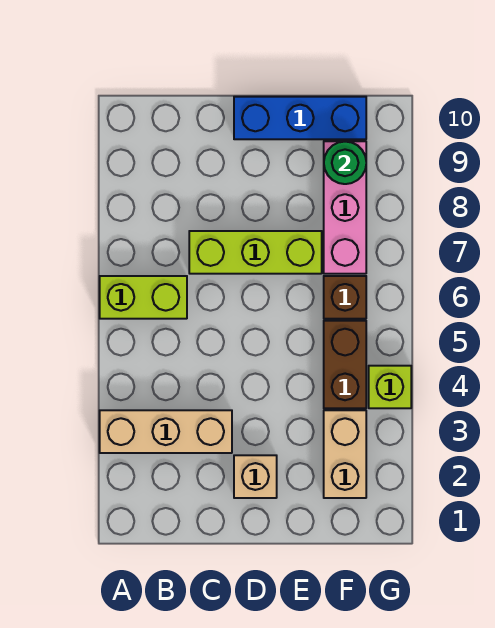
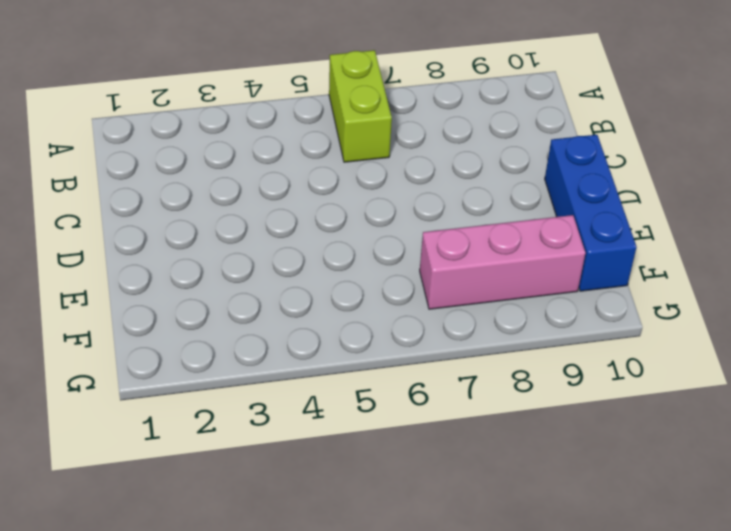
none -> tan 1x3 brick [100,410,232,453]
none -> lime 1x3 brick [189,231,322,274]

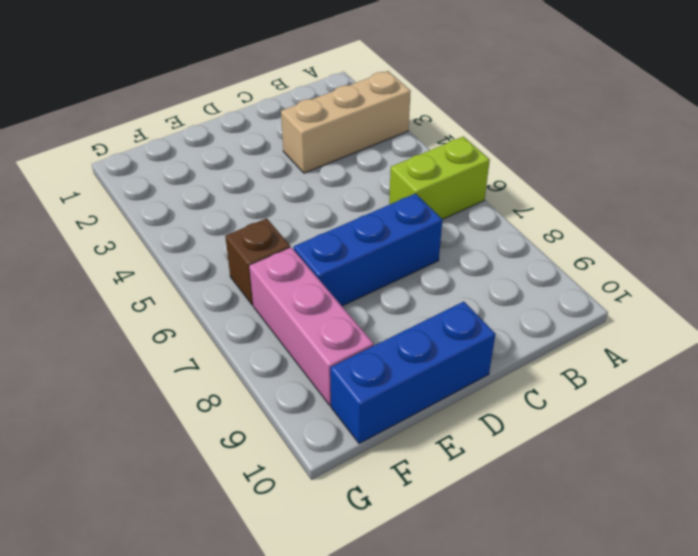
blue 1x3 brick [294,194,442,306] -> lime 1x3 brick [189,231,322,274]
none -> tan 1x1 brick [234,455,277,498]
none -> tan 1x2 brick [324,410,366,498]

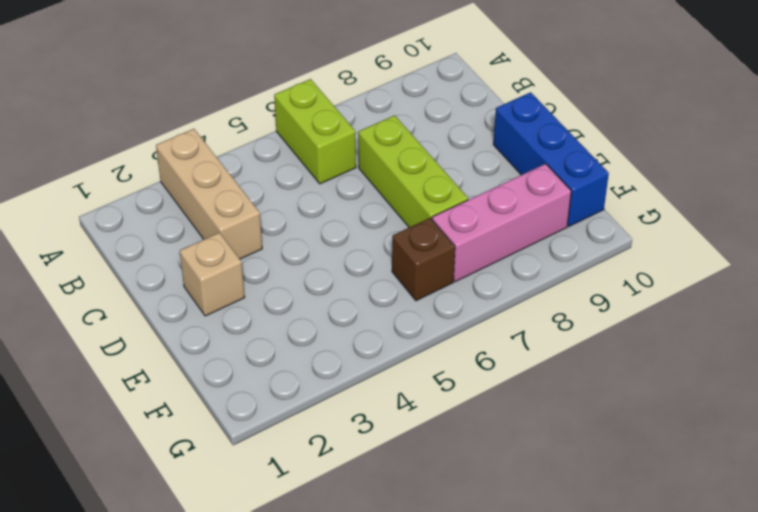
none -> tan 1x2 brick [324,410,366,498]
none -> brown 1x2 brick [324,321,366,408]

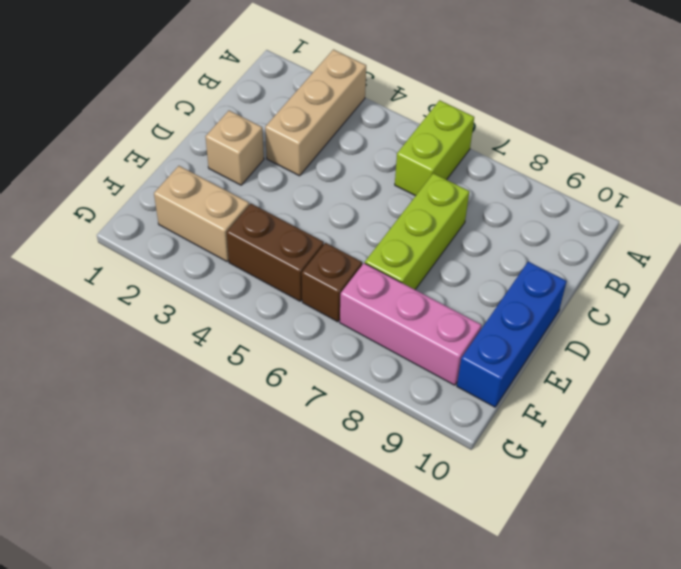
none -> lime 1x1 brick [369,366,411,408]
none -> green 1x1 round brick [324,142,366,184]

